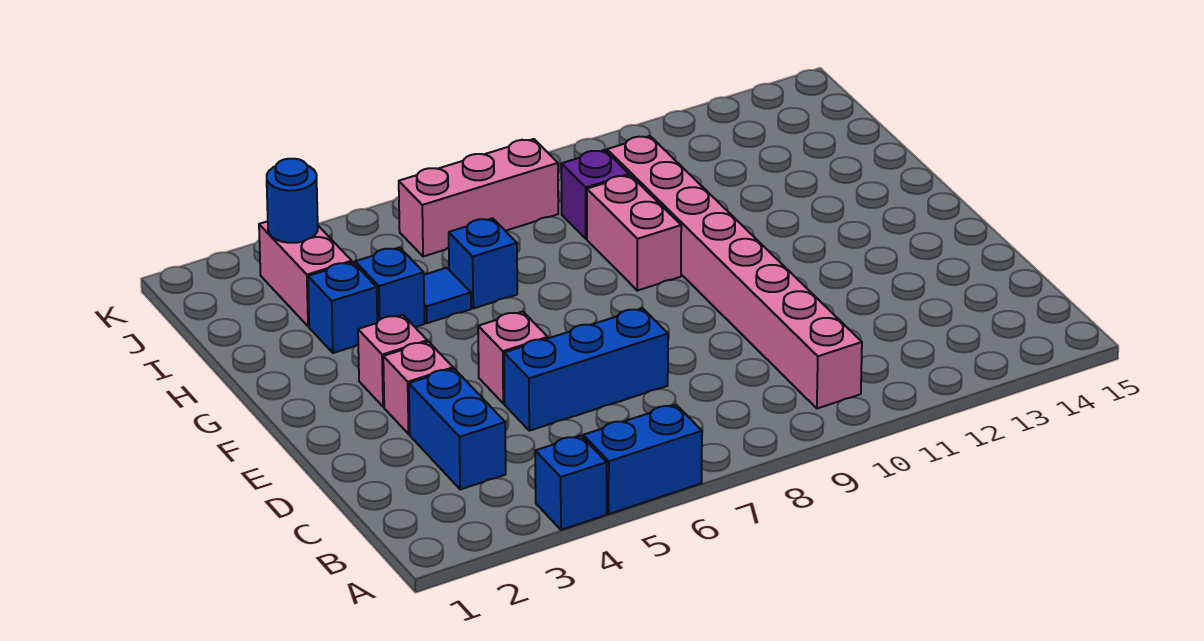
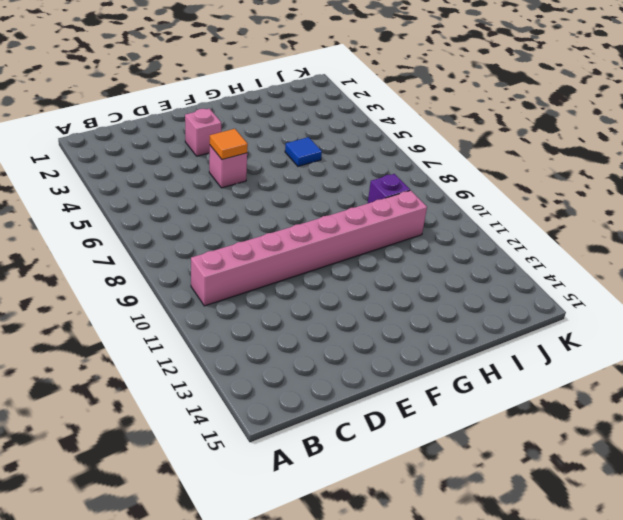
orange 1x1 tile [210,129,248,160] -> none
none -> blue 1x1 brick [535,436,607,530]
none -> blue 1x2 brick [583,405,702,514]
none -> blue 1x2 brick [409,369,506,489]

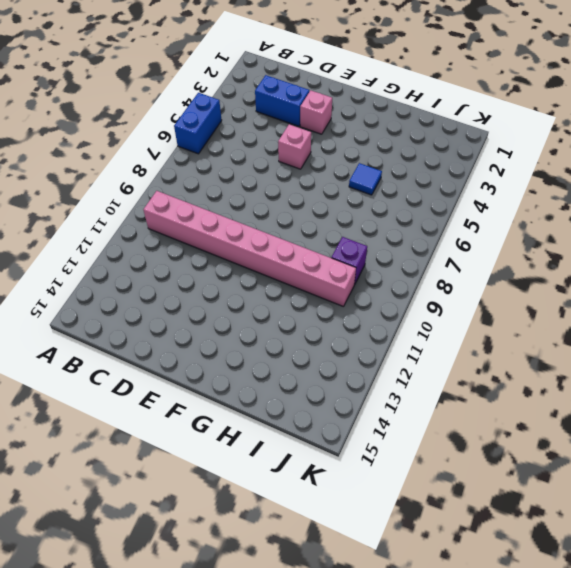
none -> blue 1x1 brick [535,436,607,530]
none -> blue 1x3 brick [504,308,668,431]
none -> pink 1x1 brick [358,315,427,407]

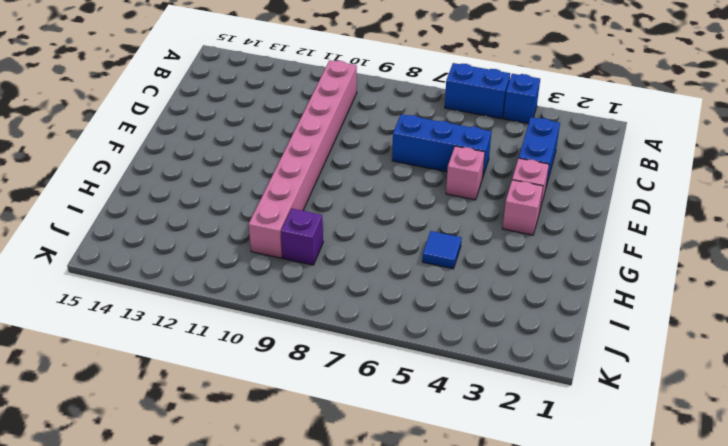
none -> pink 1x2 brick [587,175,681,291]
none -> blue 1x1 brick [308,262,377,353]
none -> blue 1x1 brick [355,247,424,327]

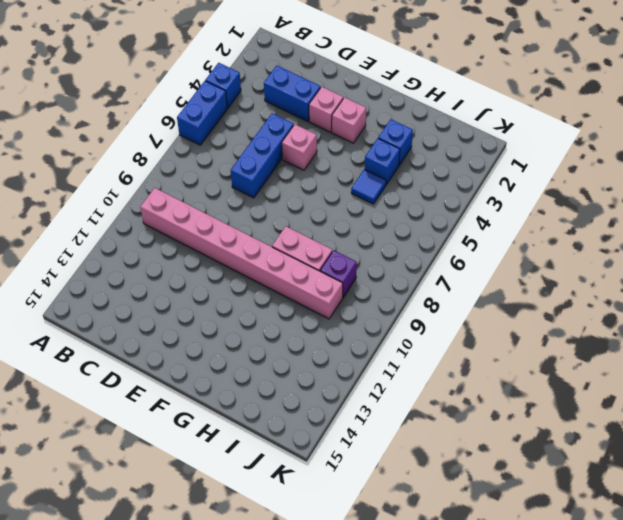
none -> blue 1x1 brick [449,218,517,308]
none -> pink 1x2 brick [259,221,352,327]
none -> pink 1x3 brick [399,139,558,257]

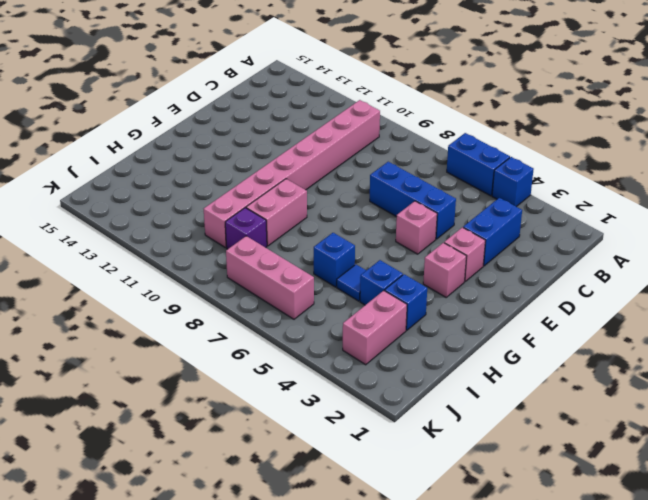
none -> blue 1x1 round brick [267,159,318,243]

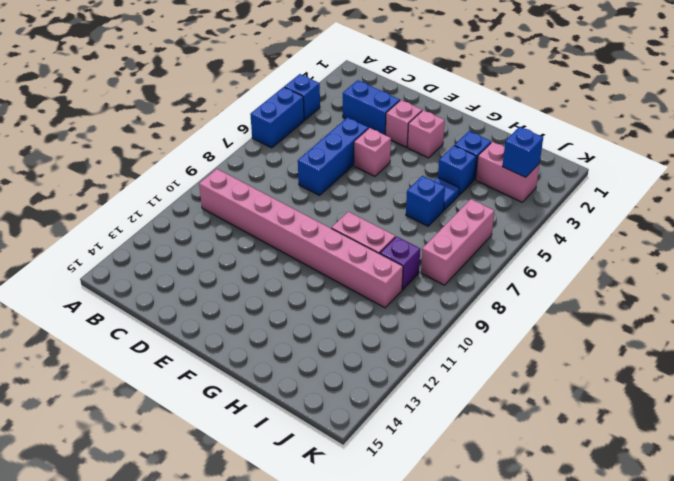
blue 1x1 brick [502,127,543,177] -> blue 1x1 round brick [267,159,318,243]

